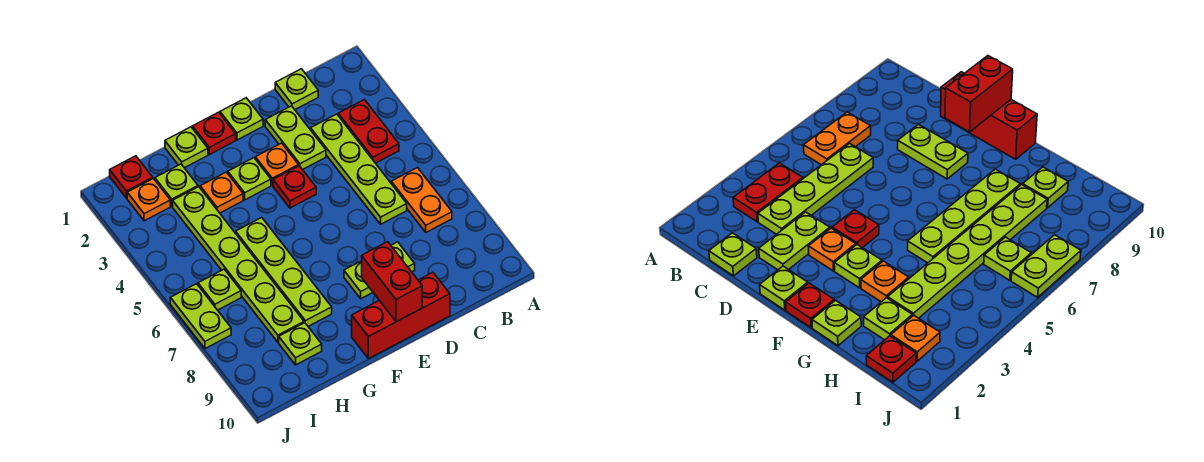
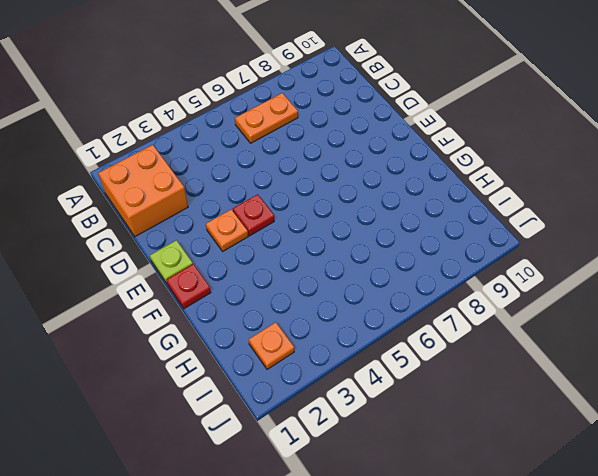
orange 2x2 brick [98,145,188,237] -> lime 1x1 plate [275,69,318,109]
none -> red 1x2 plate [338,100,399,163]
none -> lime 1x4 plate [311,114,407,224]
none -> lime 1x2 plate [265,106,326,170]

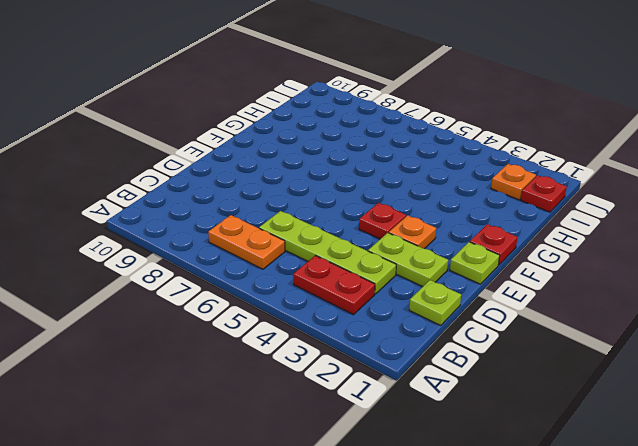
none -> lime 1x2 plate [344,242,415,299]
none -> red 1x3 brick [352,272,450,359]
none -> lime 1x1 plate [228,158,271,200]

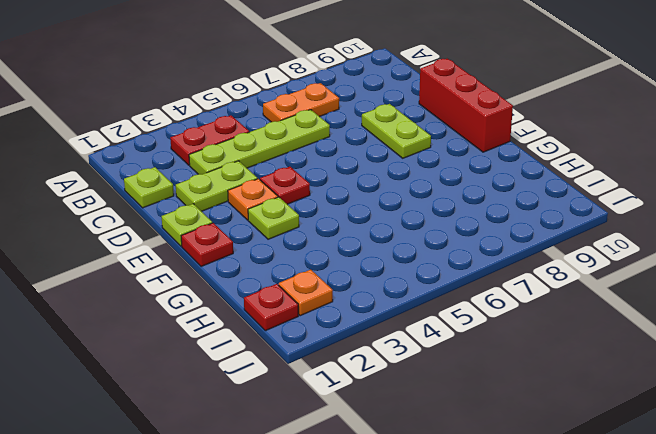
none -> lime 1x1 plate [165,127,208,168]
none -> orange 1x1 plate [200,172,243,213]
none -> lime 1x4 plate [236,218,332,326]

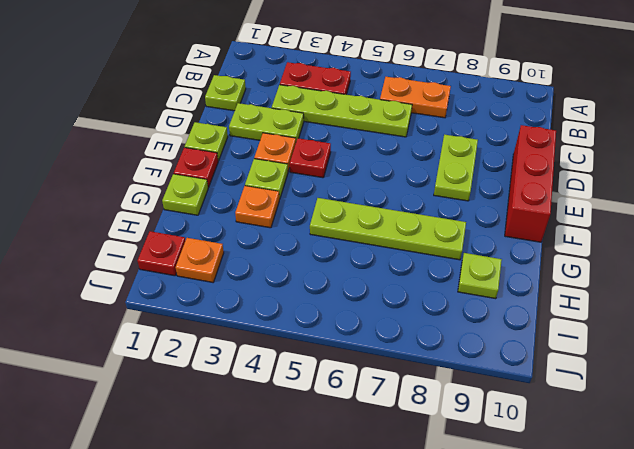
none -> lime 1x1 plate [155,164,198,206]
none -> lime 1x6 plate [173,187,304,342]
none -> lime 1x1 plate [198,269,241,310]

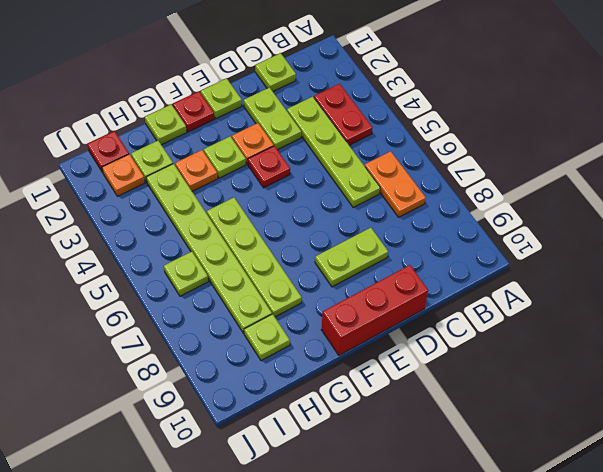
none -> lime 1x2 plate [170,284,231,349]
none -> red 1x2 brick [362,242,422,322]

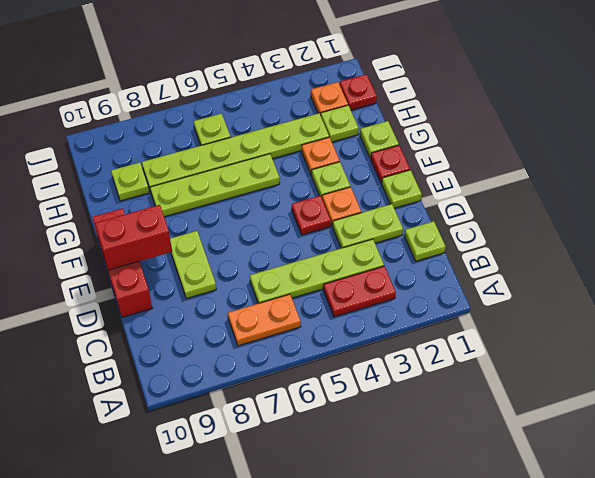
none -> lime 1x2 plate [170,284,231,349]

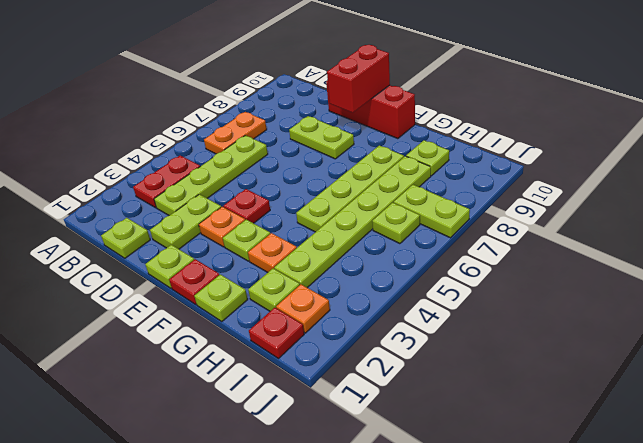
lime 1x2 plate [394,185,470,238] -> lime 1x2 plate turned to [170,284,231,349]

